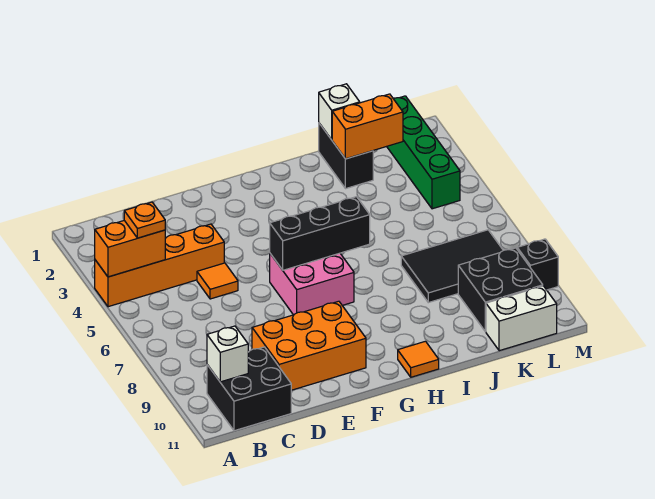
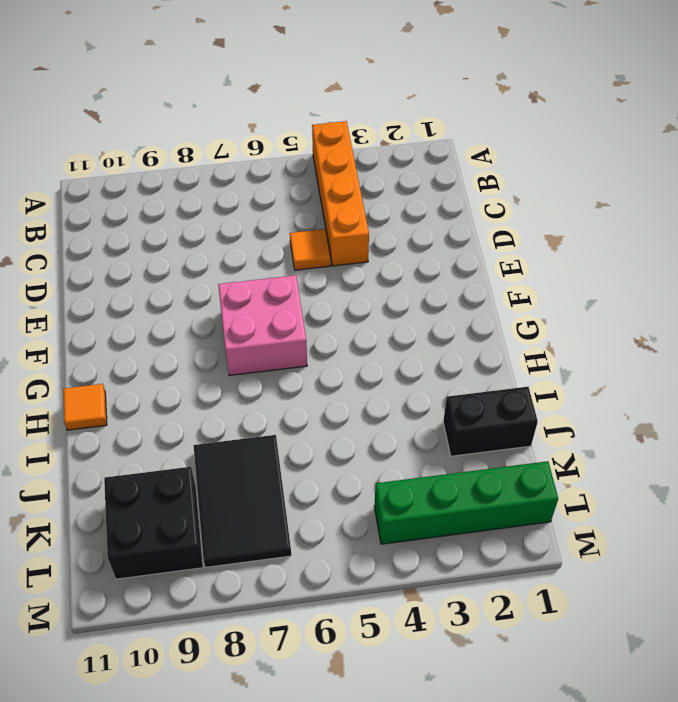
none -> black 2x2 brick [207,347,291,431]
none -> orange 2x3 brick [252,301,366,390]
none -> white 1x2 brick [486,286,557,351]

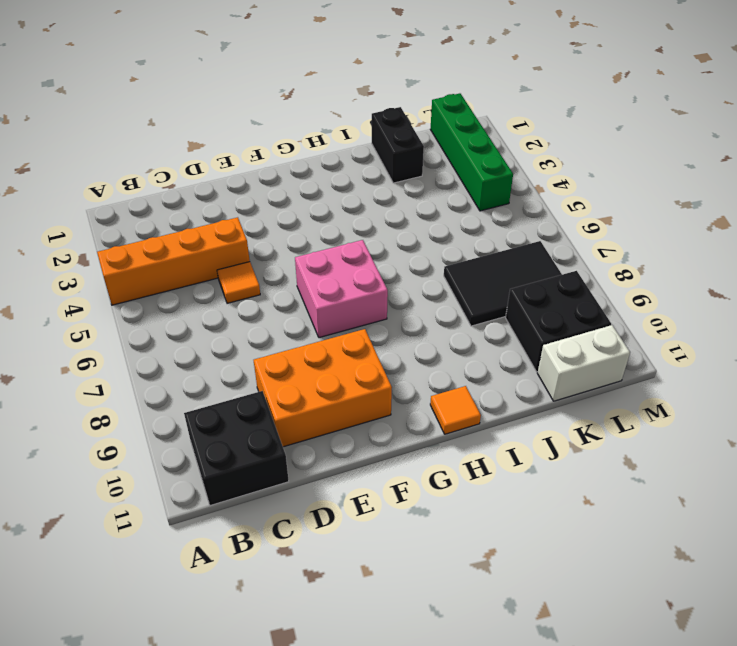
none -> black 1x1 brick [517,239,558,290]
none -> orange 1x2 brick [95,221,165,277]
none -> white 1x1 brick [207,326,248,382]

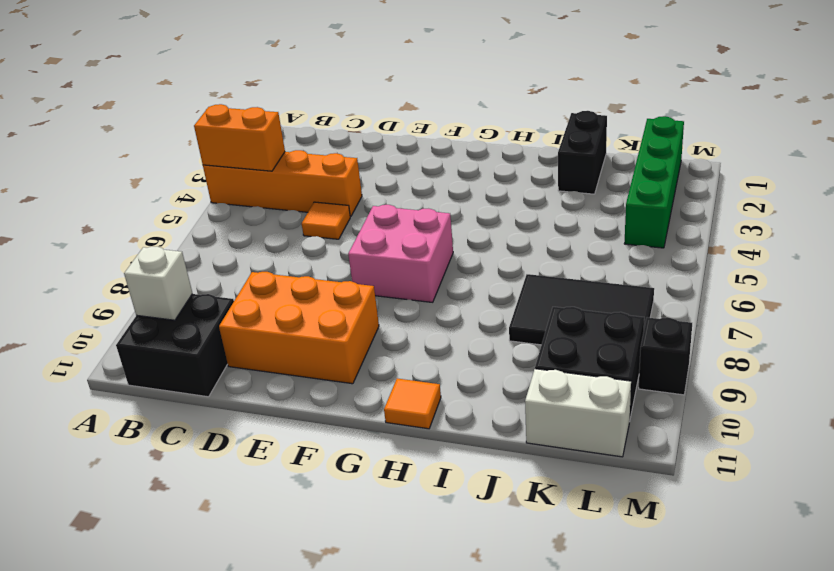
none -> black 1x3 brick [270,197,370,270]
none -> white 1x1 brick [319,84,360,140]
none -> orange 1x2 brick [332,94,403,159]

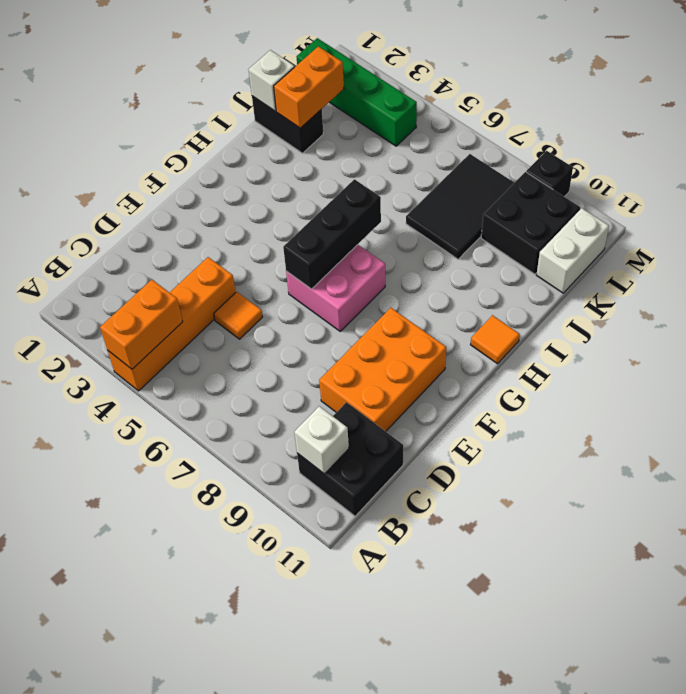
none -> orange 1x1 plate [124,202,165,238]

